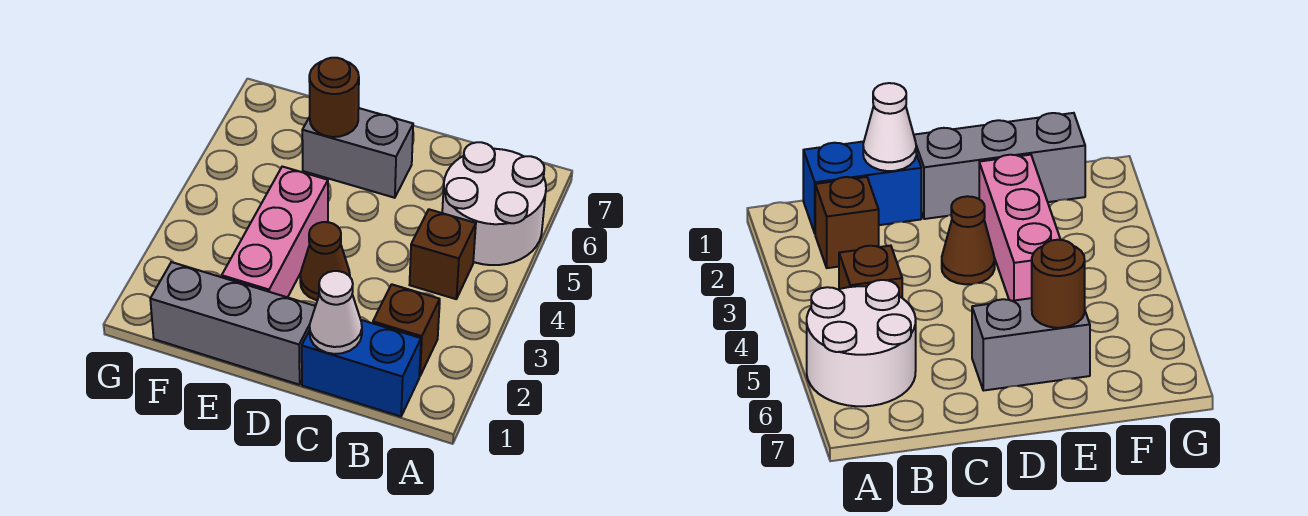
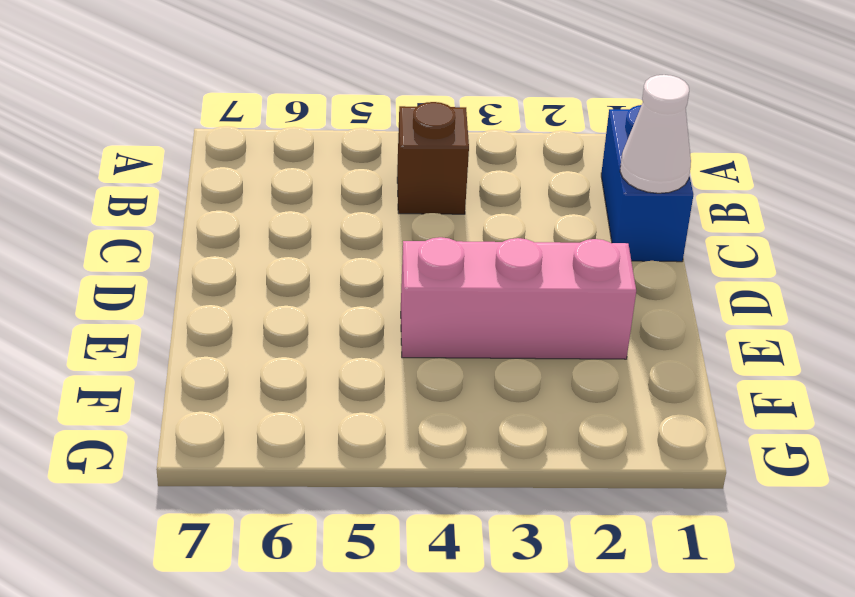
none -> white 2x2 round brick [442,142,546,265]
none -> brown 1x1 brick [373,284,440,376]

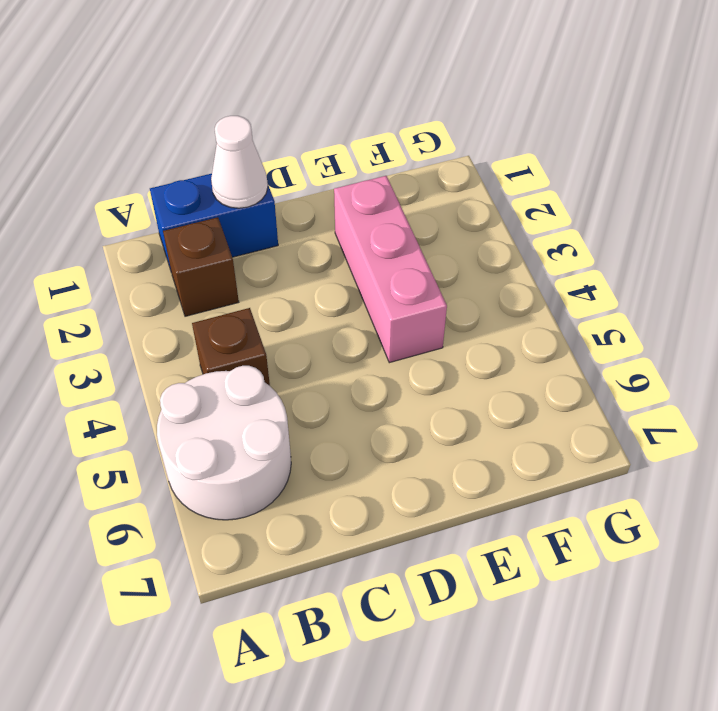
none -> grey 1x3 brick [150,262,315,385]
none -> brown 1x1 cone [300,222,350,300]

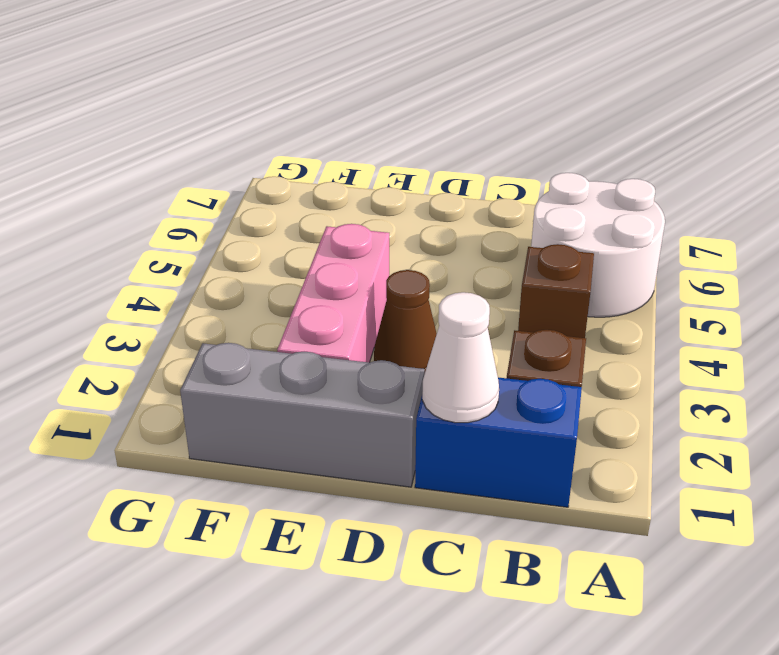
none -> grey 1x2 brick [302,108,413,198]
none -> brown 1x1 round brick [309,58,359,137]

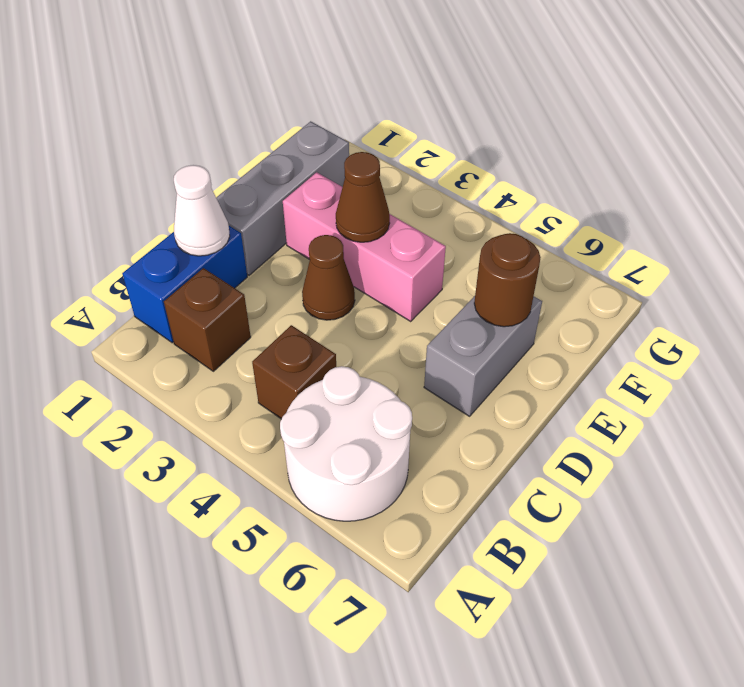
brown 1x1 cone [336,152,390,242] -> none

